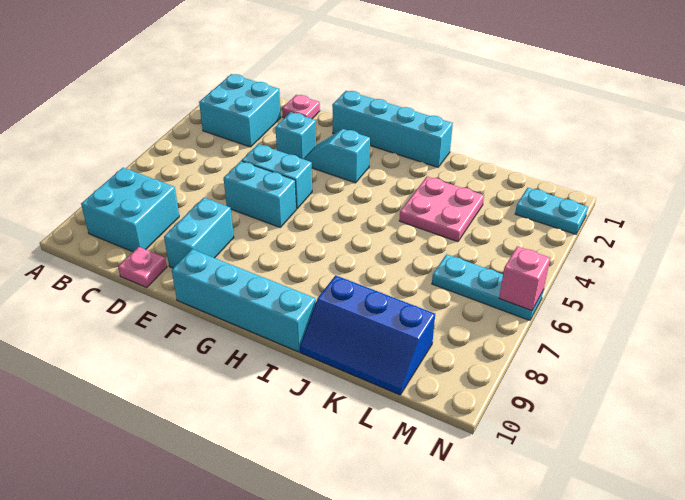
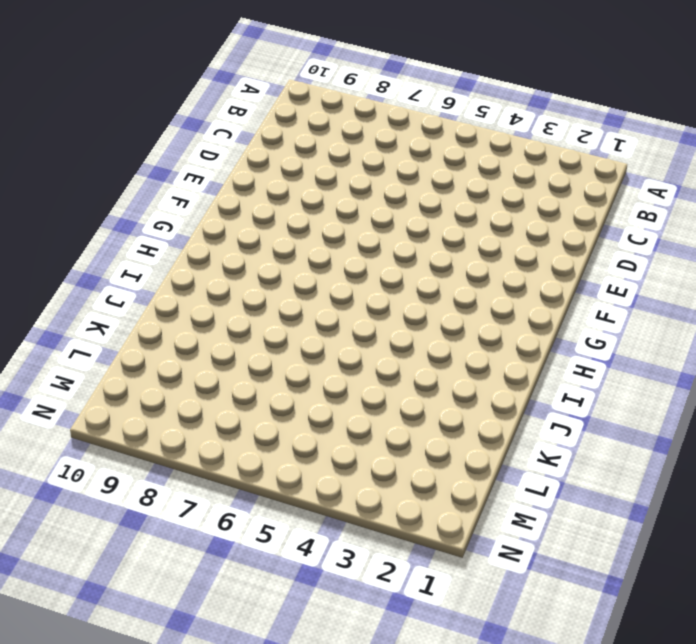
none -> cyan 2x2 brick [199,74,281,147]
none -> cyan 2x2 brick [81,168,179,252]
none -> pink 1x1 plate [282,95,320,119]

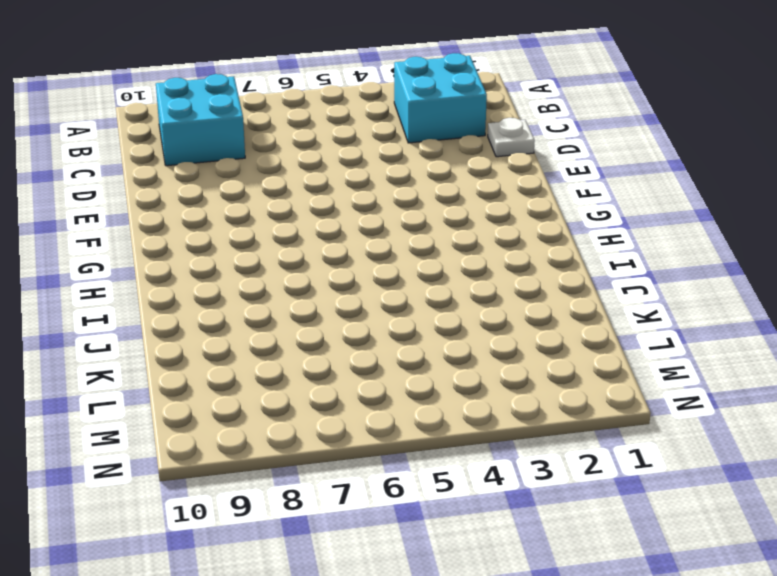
white 1x1 plate [488,118,535,157] -> pink 1x1 plate [282,95,320,119]
none -> pink 1x1 plate [118,247,167,287]
none -> cyan 1x1 brick [276,112,316,159]
none -> cyan 1x2 brick [242,144,312,209]

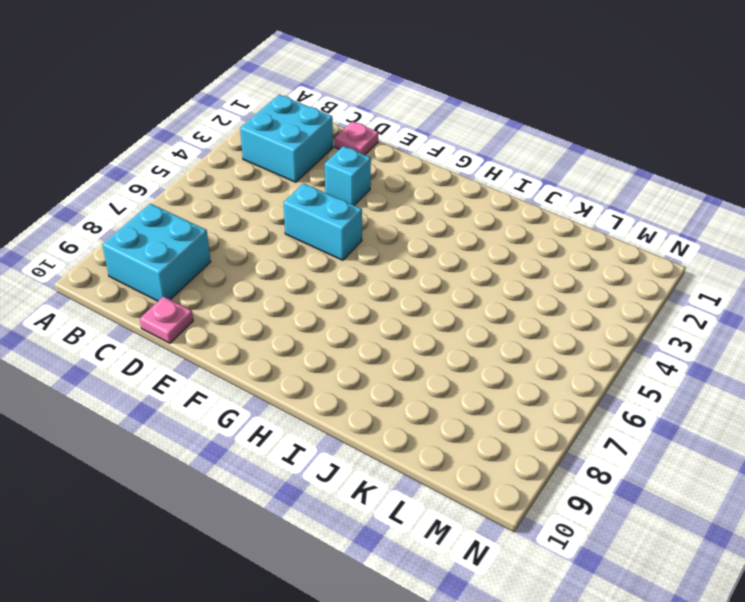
none -> cyan 1x2 brick [224,161,296,227]
none -> cyan 1x2 brick [164,198,234,268]
none -> cyan 1x4 brick [332,91,453,167]

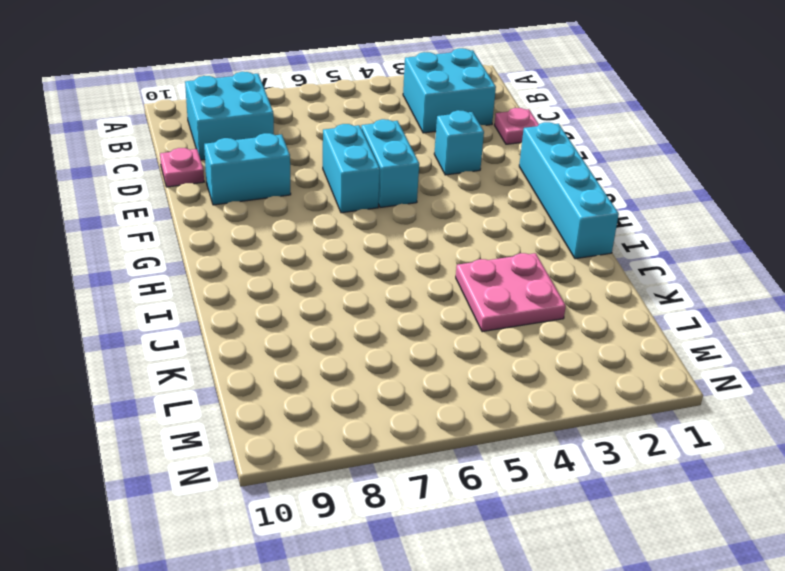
none -> cyan 1x2 slope [304,129,370,183]
none -> cyan 1x4 brick [172,249,316,352]
none -> blue 2x3 slope [300,275,435,395]

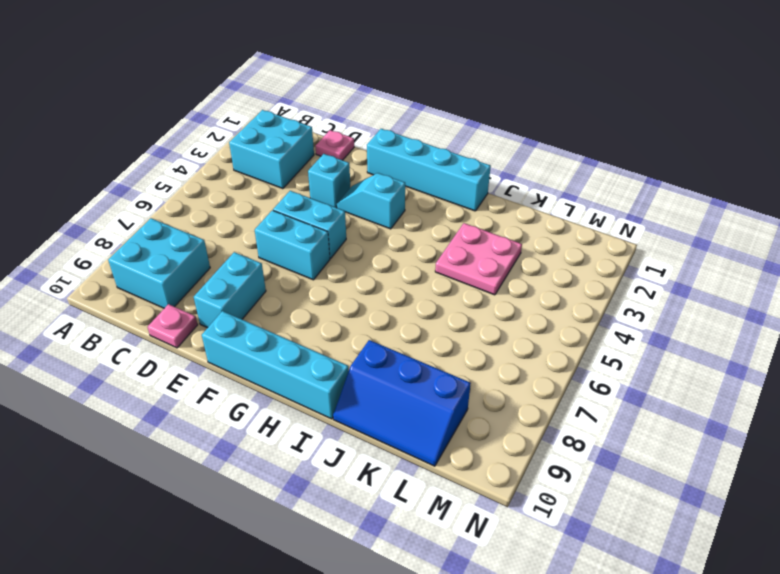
none -> cyan 1x3 plate [432,254,544,320]
none -> cyan 1x2 plate [515,188,588,234]
none -> pink 1x1 brick [499,246,550,311]

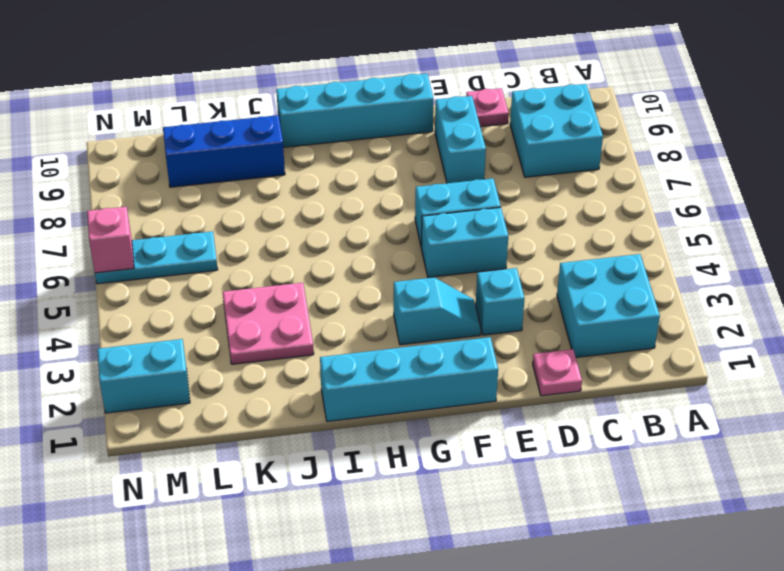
cyan 1x2 brick [97,339,190,413] -> cyan 1x2 plate [515,188,588,234]

